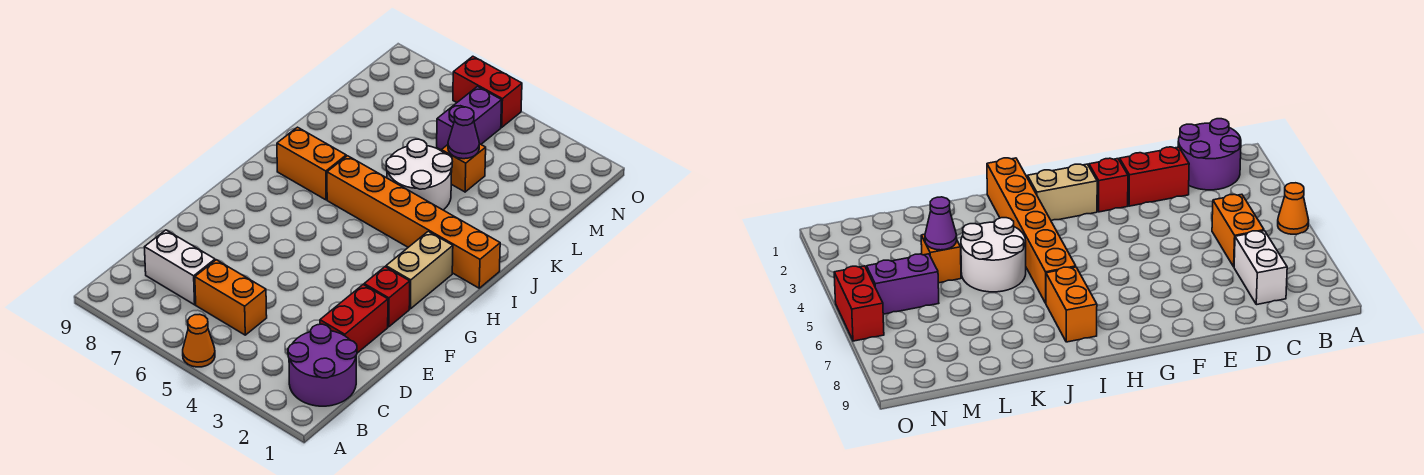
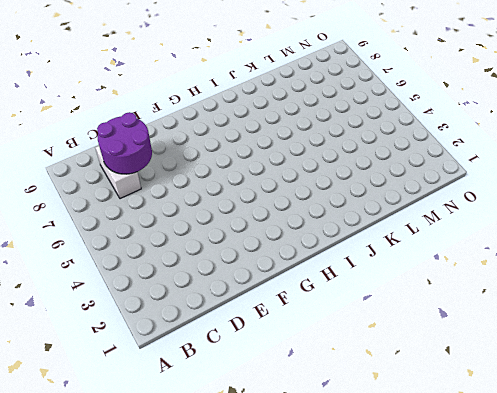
purple 2x2 round brick [97,112,152,174] -> purple 2x2 round brick moved to [288,324,357,406]
none -> orange 1x1 cone [183,314,215,367]
none -> orange 1x2 brick [195,260,267,335]
none -> red 1x2 brick [320,285,388,353]

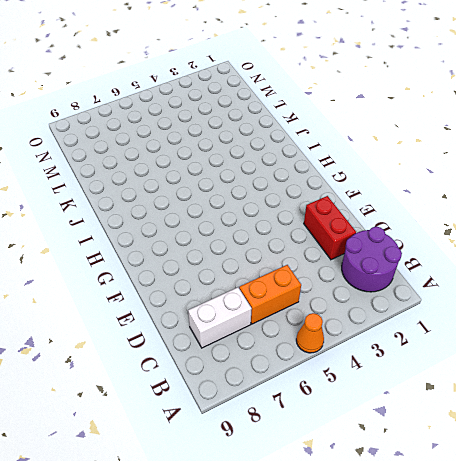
none -> red 1x1 brick [364,267,410,327]
none -> tan 1x2 brick [386,231,453,309]
none -> orange 1x6 brick [327,156,500,288]

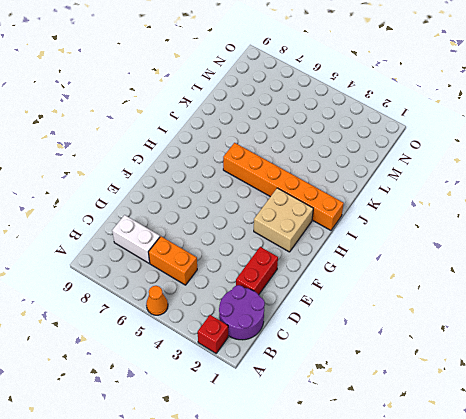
red 1x1 brick [198,315,228,353] -> red 1x1 brick moved to [364,267,410,327]
tan 2x2 brick [254,188,313,252] -> tan 1x2 brick [386,231,453,309]
none -> orange 1x2 brick [277,127,346,200]
none -> white 2x2 round brick [386,139,452,210]
none -> orange 1x1 brick [441,144,486,192]

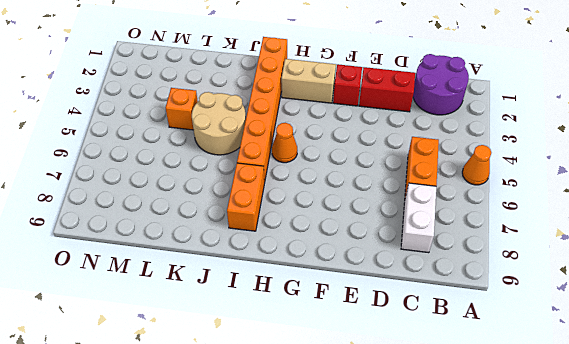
orange 1x1 cone [272,123,297,163] -> none
tan 2x2 round brick [192,92,246,155] -> white 2x2 round brick [386,139,452,210]
none -> purple 1x2 brick [437,87,502,150]
none -> red 1x2 brick [453,56,522,127]
none -> purple 1x1 cone [448,107,479,159]

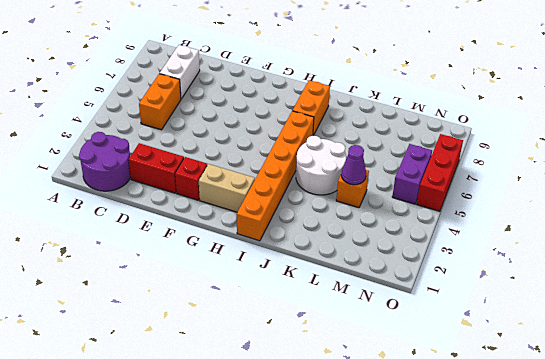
purple 1x2 brick [392,144,432,204] -> purple 1x2 brick turned to [437,87,502,150]
red 1x3 brick [417,134,463,211] -> red 1x2 brick [453,56,522,127]
none -> orange 1x1 cone [183,314,215,367]

